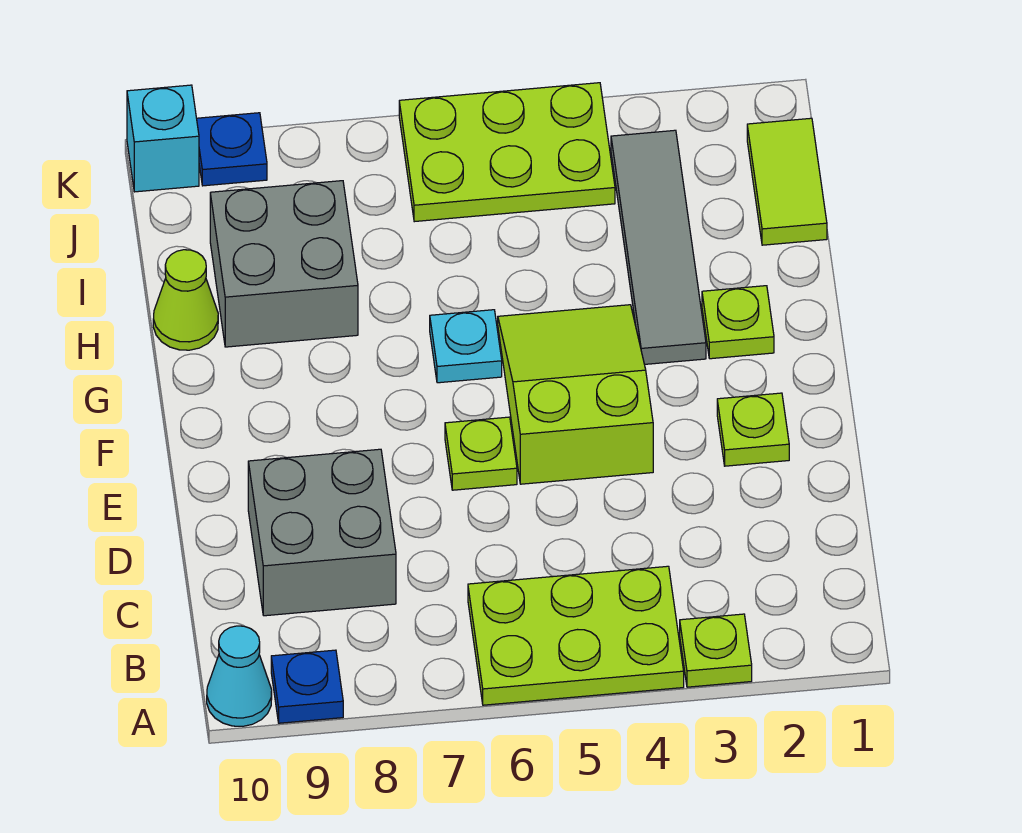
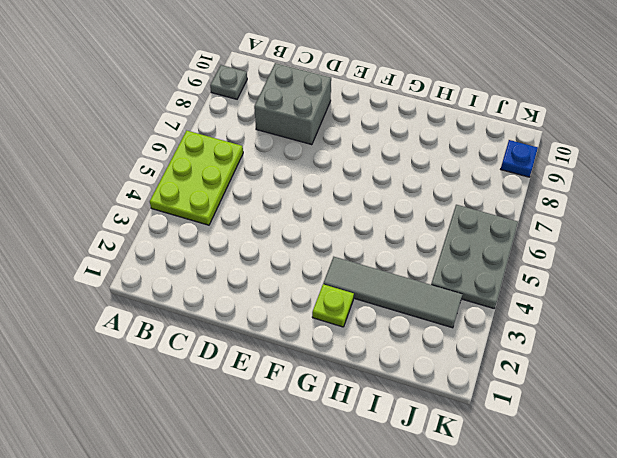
grey 1x1 plate [210,65,247,99] -> blue 1x1 plate [271,650,343,723]
grey 2x3 plate [431,205,518,308] -> lime 2x3 plate [399,83,615,222]
none -> lime 1x1 plate [680,614,752,687]
none -> cyan 1x1 cone [207,626,272,726]
none -> lime 1x1 plate [717,393,789,466]

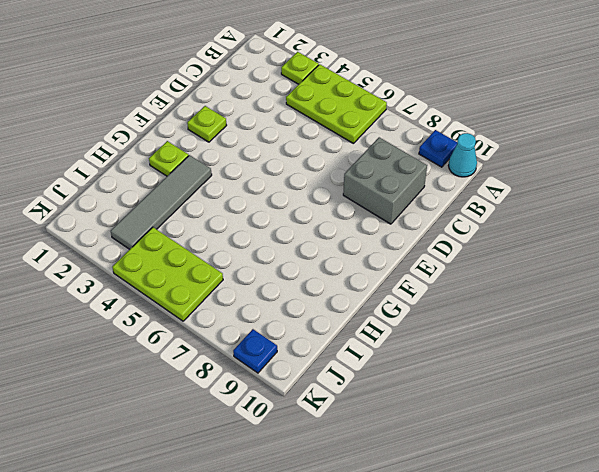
none -> lime 2x3 slope [498,305,653,484]
none -> lime 1x1 plate [445,417,517,490]
none -> cyan 1x1 plate [430,310,502,383]

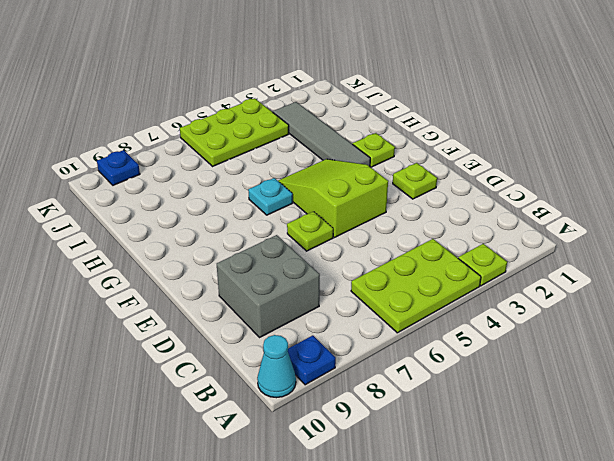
none -> grey 2x2 brick [210,181,358,347]
none -> lime 1x1 cone [153,250,218,350]
none -> lime 1x2 tile [747,118,827,245]

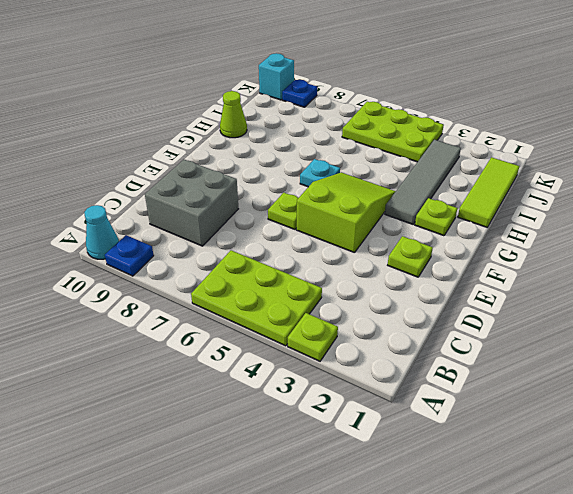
lime 1x3 tile [458,157,519,227] -> lime 1x2 tile [747,118,827,245]
none -> grey 2x2 brick [210,181,358,347]

